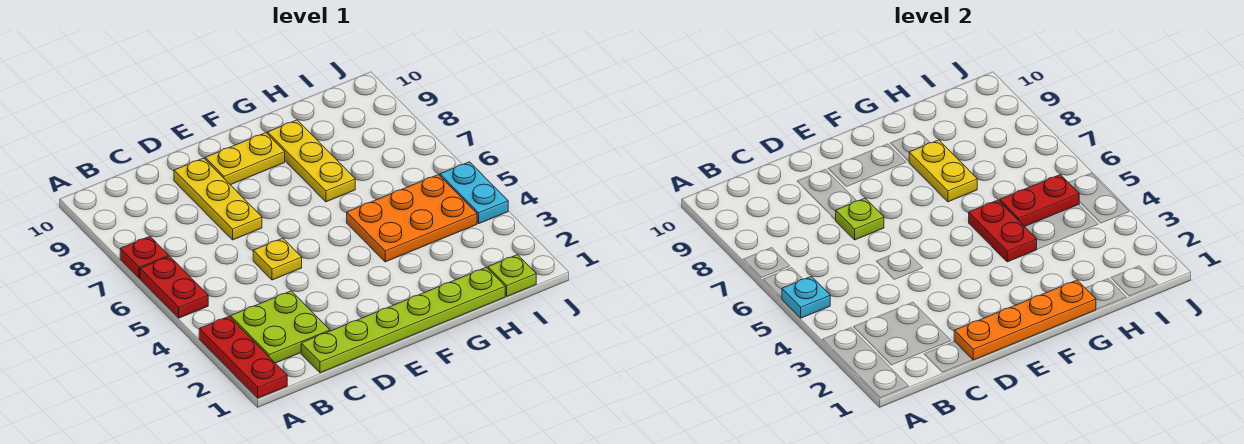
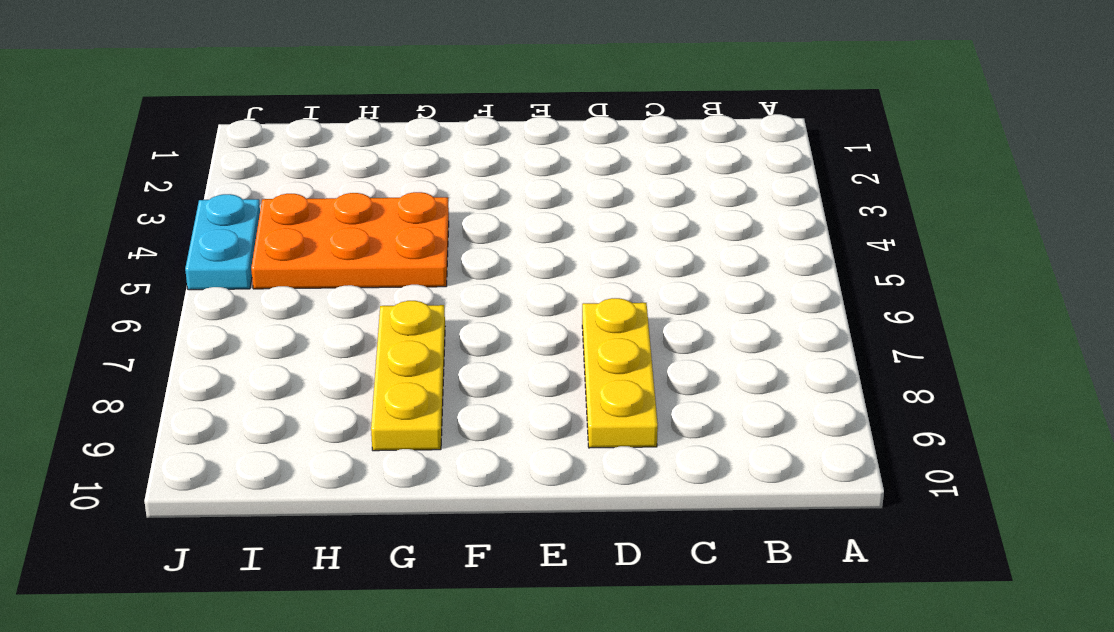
none -> red 1x3 plate [199,317,287,398]
none -> red 1x2 plate [140,256,208,318]
none -> red 1x1 plate [120,236,169,278]

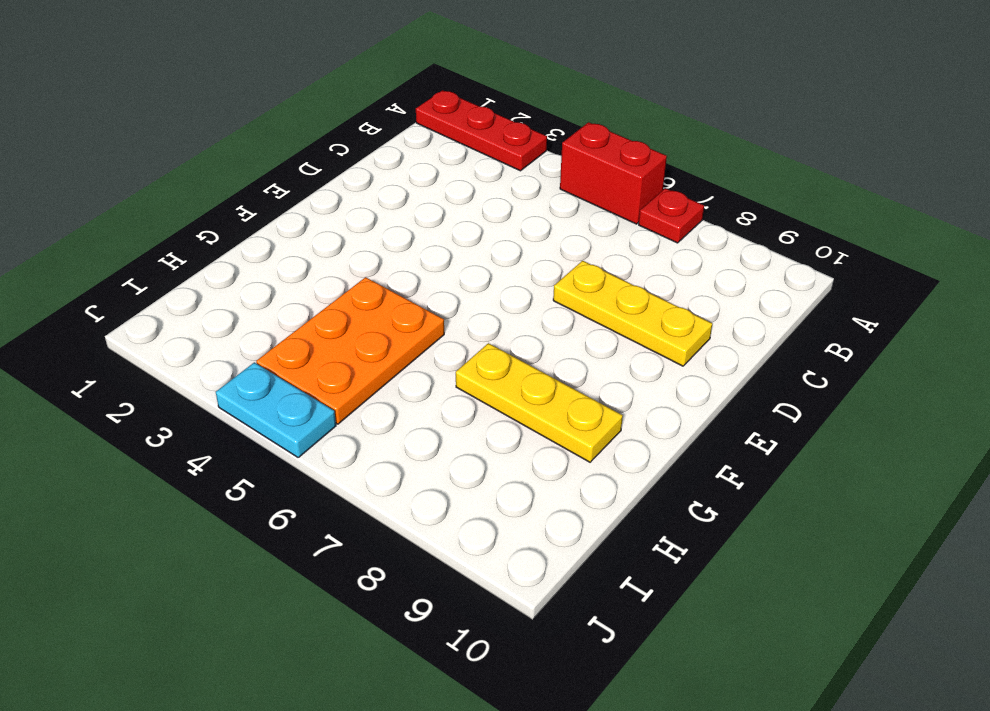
red 1x2 brick [560,122,667,224] -> red 1x2 plate [140,256,208,318]
none -> lime 2x2 plate [231,291,330,363]
none -> lime 1x6 plate [301,267,505,373]
none -> yellow 1x1 plate [253,238,302,280]

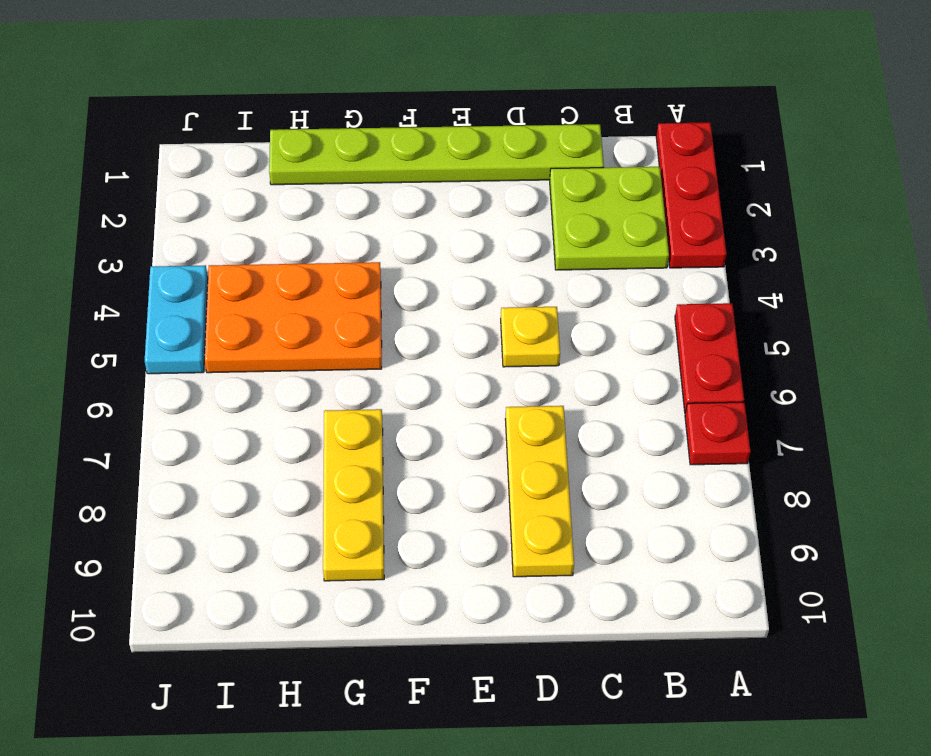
none -> yellow 1x2 plate [205,133,285,185]
none -> lime 1x1 plate [488,255,536,296]
none -> cyan 1x1 plate [782,276,830,318]

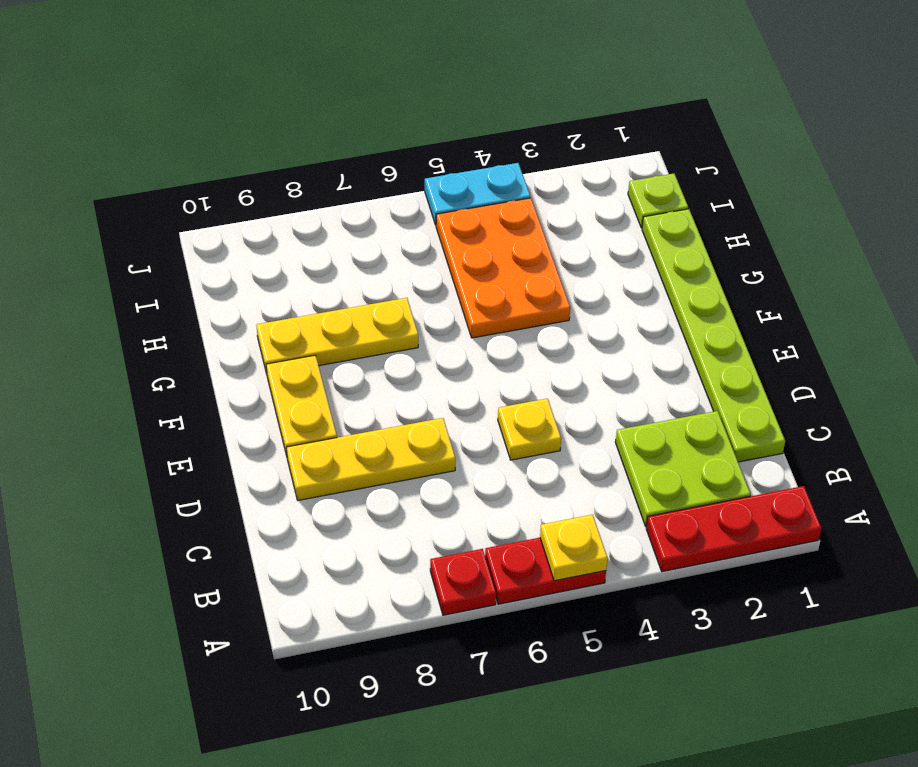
yellow 1x1 plate [540,515,608,581] -> cyan 1x1 plate [782,276,830,318]
none -> orange 1x4 plate [954,280,1096,360]
none -> lime 1x1 plate [836,198,884,240]
none -> red 1x2 plate [969,200,1037,262]

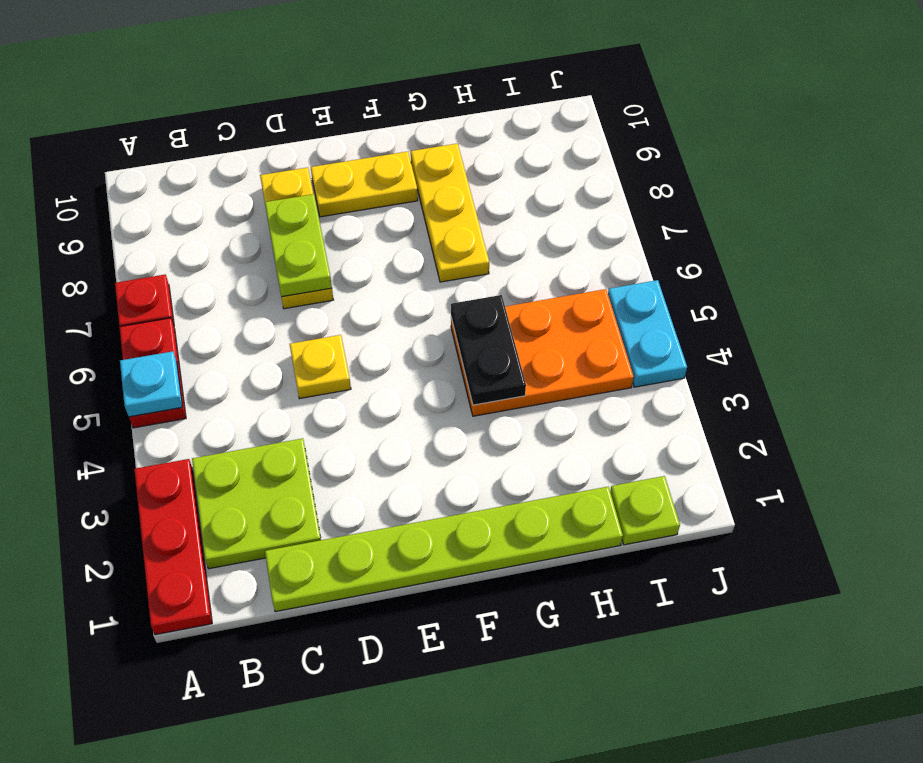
lime 1x2 plate [265,194,332,297] -> lime 1x1 plate [836,198,884,240]
black 1x2 plate [451,295,526,405] -> red 1x2 plate [969,200,1037,262]
none -> orange 1x4 plate [954,280,1096,360]
none -> yellow 1x2 plate [909,140,977,202]
none -> red 1x2 plate [1000,175,1079,227]

